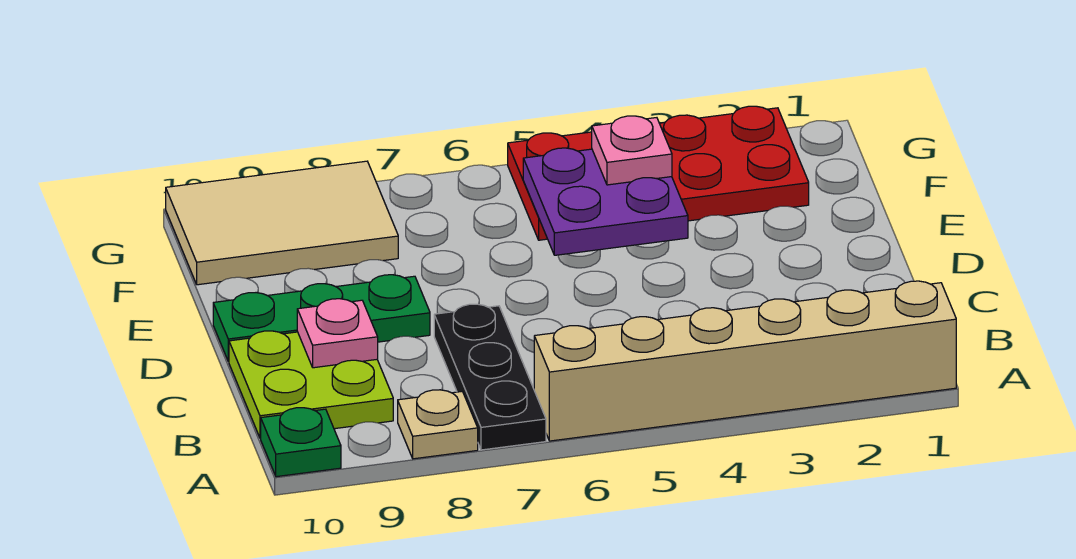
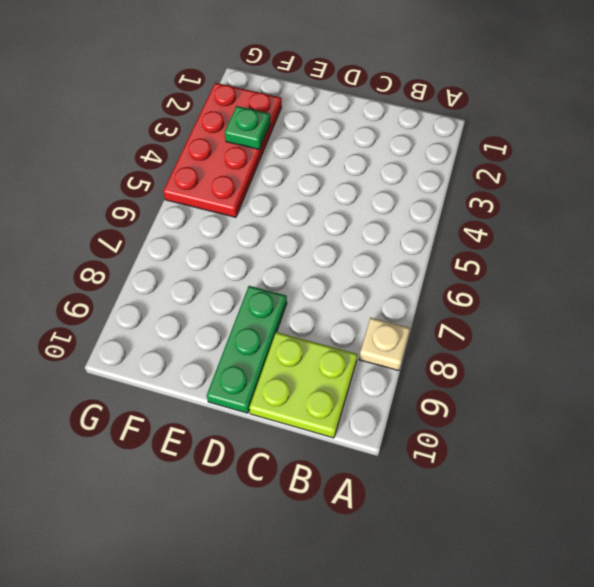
green 1x1 plate [225,106,270,150] -> green 1x1 plate moved to [261,408,341,477]
none -> tan 1x6 brick [534,281,956,441]
none -> black 1x3 plate [434,304,546,450]

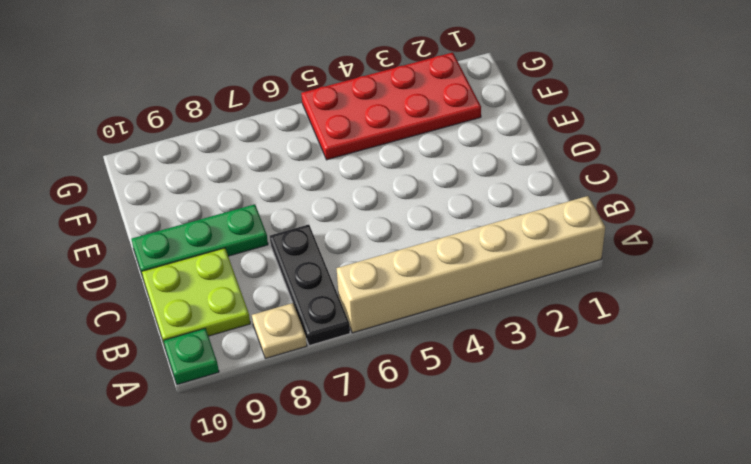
none -> tan 2x3 tile [166,161,398,285]
none -> pink 1x1 plate [297,299,378,368]

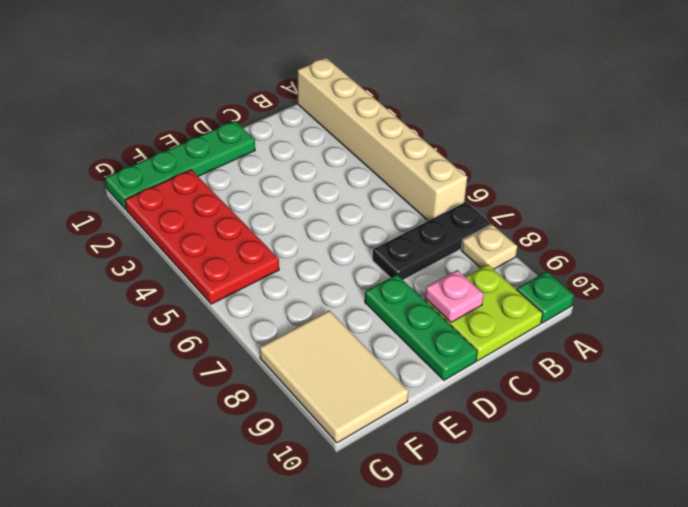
green 1x4 plate [105,121,255,209] -> none
none -> purple 2x2 plate [523,148,688,255]
none -> pink 1x1 plate [592,116,672,185]

